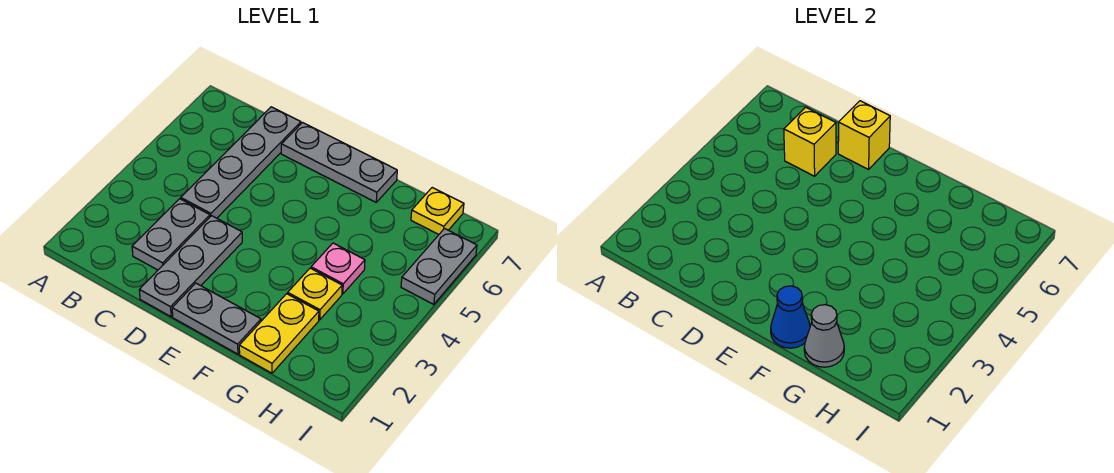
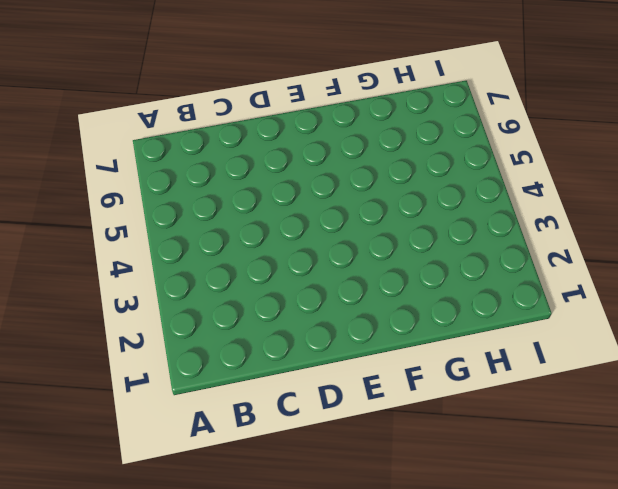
none -> grey 1x2 plate [132,199,210,270]
none -> grey 1x4 plate [181,107,301,218]
none -> grey 1x3 plate [139,216,242,317]

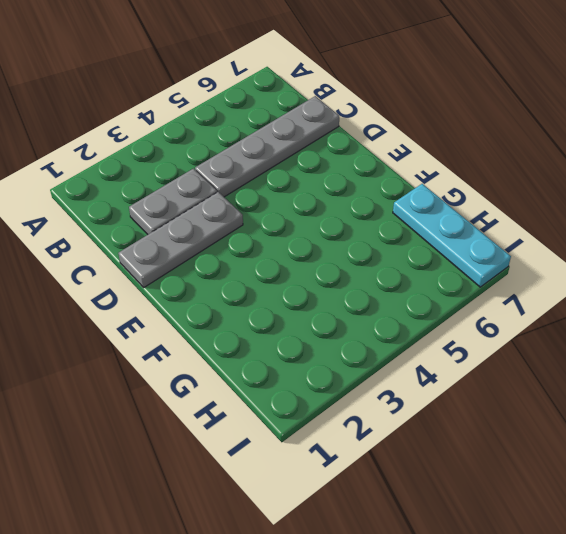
cyan 1x3 plate [393,184,511,287] -> yellow 1x1 plate [411,188,464,234]
none -> grey 1x3 plate [281,123,397,202]
none -> grey 1x2 plate [172,283,261,354]
none -> yellow 1x2 plate [239,294,319,373]

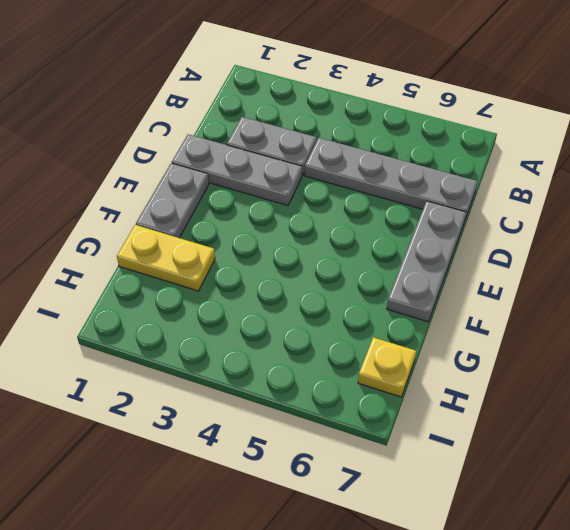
none -> yellow 1x1 plate [288,268,342,320]
none -> pink 1x1 plate [311,243,365,294]
none -> grey 1x2 plate [401,229,477,305]

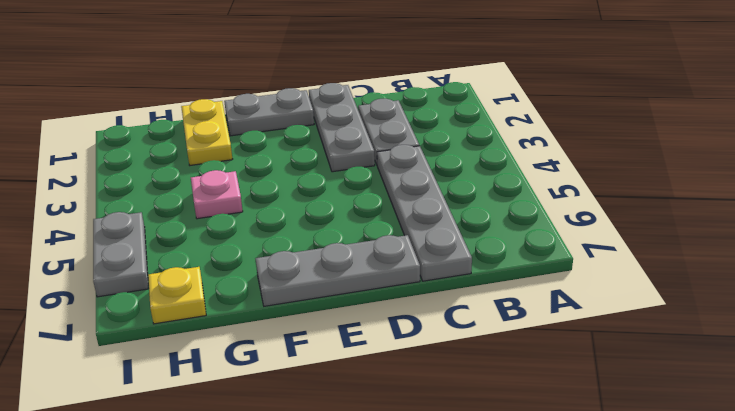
none -> yellow 1x1 plate [288,268,342,320]
none -> yellow 1x1 brick [784,107,836,176]
none -> yellow 1x1 brick [838,101,890,169]

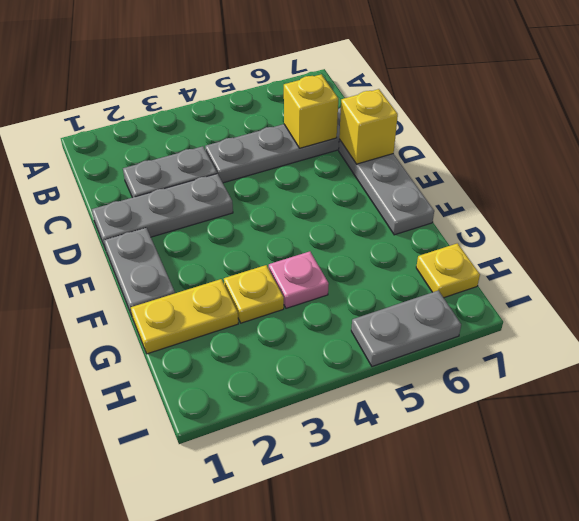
none -> blue 1x1 cone [771,286,810,348]
none -> grey 1x1 cone [804,305,844,367]

